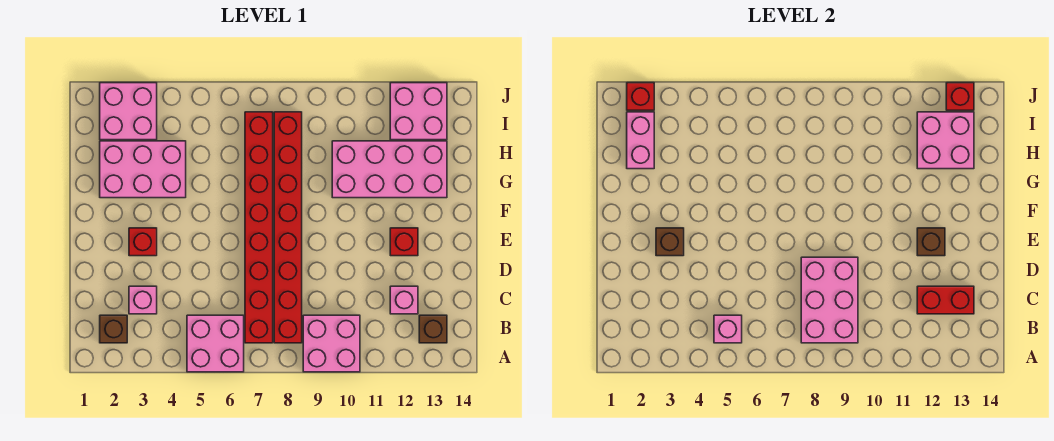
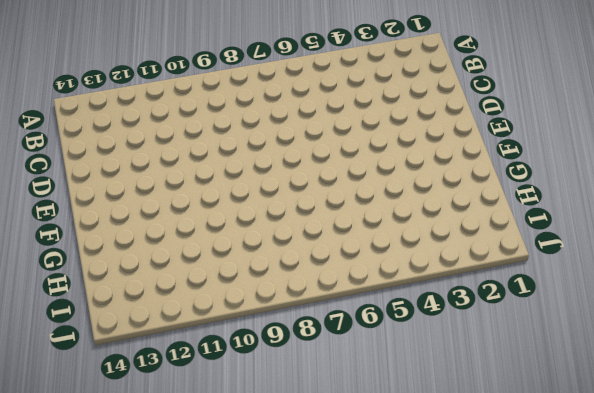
none -> pink 2x2 brick [187,315,244,372]
none -> pink 2x2 brick [303,315,360,372]
none -> brown 1x1 brick [100,315,127,343]

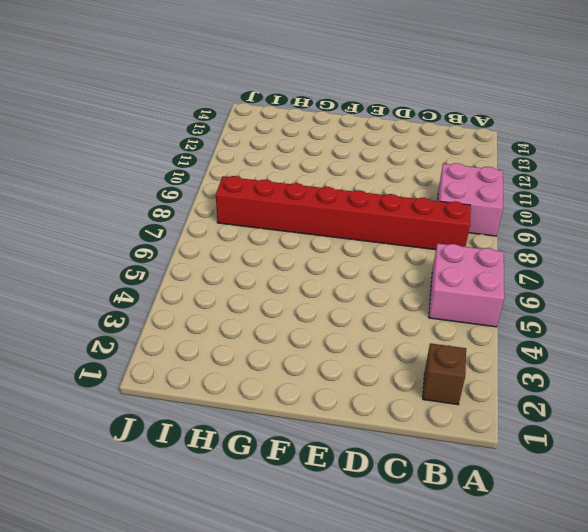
none -> red 1x8 brick [245,112,273,343]
none -> brown 1x1 brick [419,315,447,343]
none -> pink 1x1 brick [129,286,157,314]

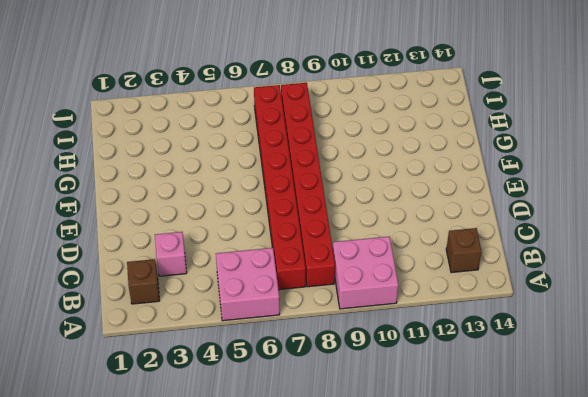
none -> pink 1x1 brick [390,286,418,314]
none -> red 1x1 brick [129,228,157,256]
none -> red 1x1 brick [390,228,418,256]

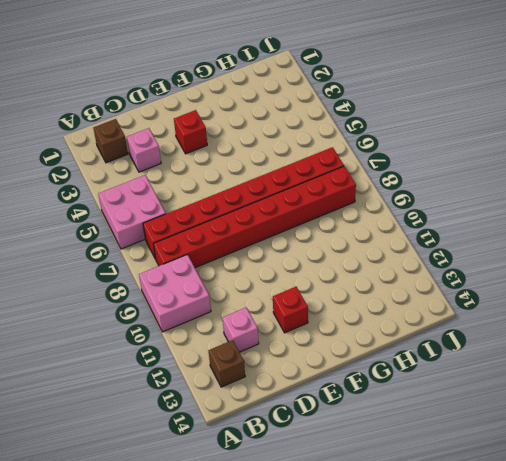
none -> pink 2x3 brick [100,141,186,198]
none -> pink 2x4 brick [332,141,447,198]
none -> pink 2x2 brick [100,83,157,140]

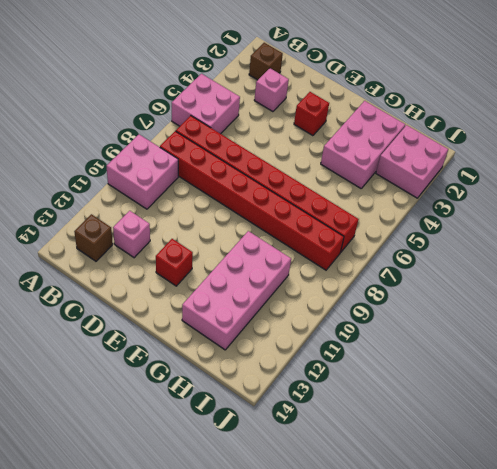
none -> pink 2x2 brick [390,83,447,140]
none -> pink 1x1 brick [714,315,742,343]
none -> pink 2x3 brick [801,257,858,343]

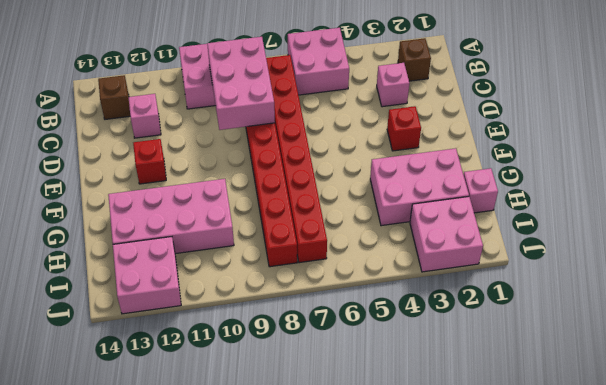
pink 1x1 brick [463,168,498,213] -> pink 1x1 brick moved to [714,315,742,343]
none -> red 1x2 brick [917,286,974,314]
none -> brown 1x1 brick [656,228,684,256]
none -> brown 1x1 brick [917,228,945,256]

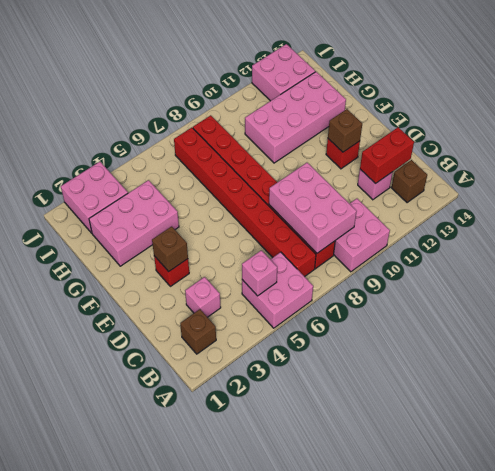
none -> pink 1x2 brick [627,112,654,169]
none -> pink 2x2 brick [917,112,974,169]
none -> red 1x1 brick [627,83,654,110]

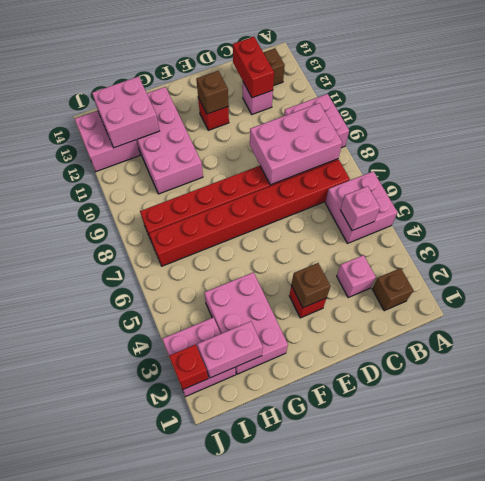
none -> red 1x1 brick [946,83,974,110]

